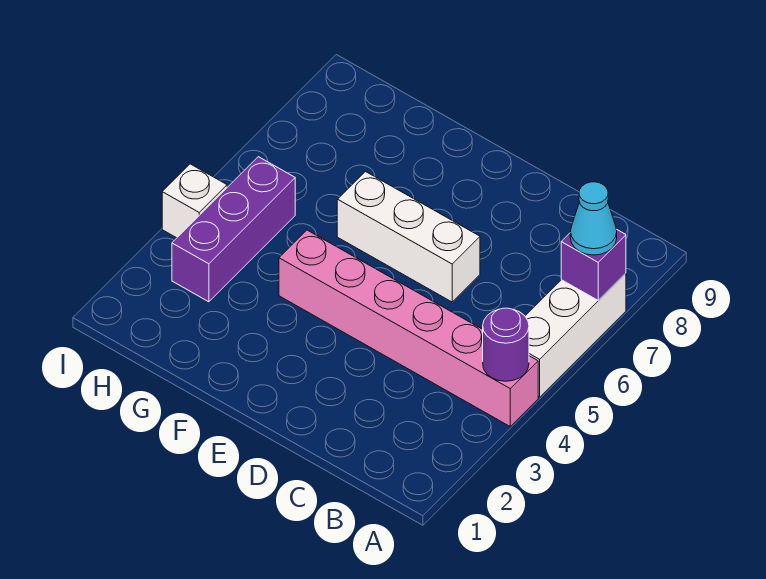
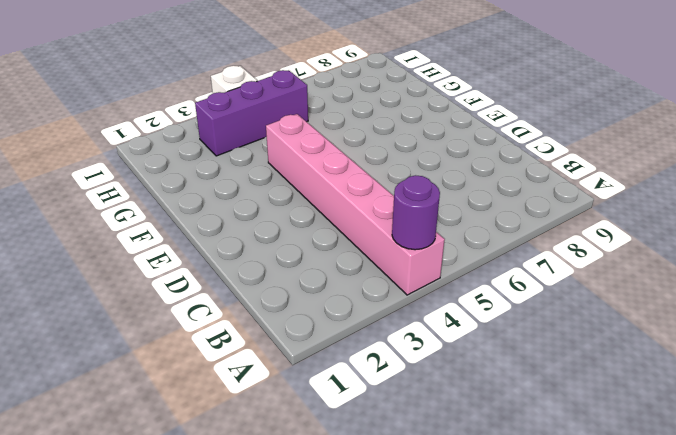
none -> white 1x3 brick [525,273,626,397]
none -> white 1x3 brick [337,172,480,302]

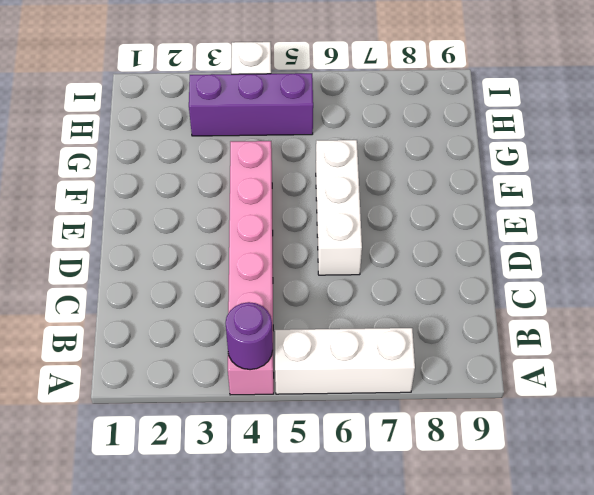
none -> purple 1x1 brick [561,229,626,300]
none -> cyan 1x1 cone [570,182,617,255]

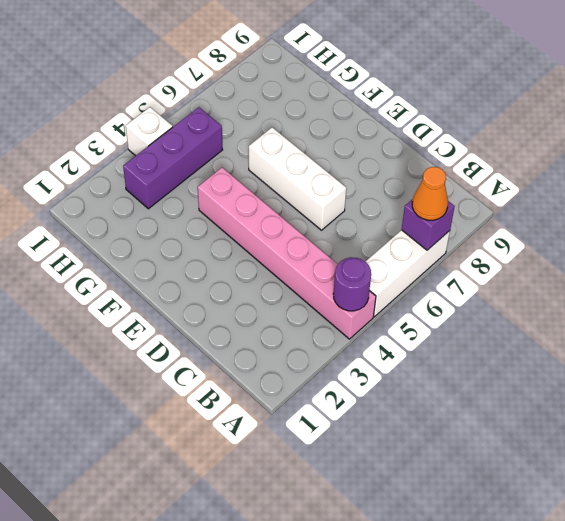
orange 1x1 cone [412,167,448,220] -> cyan 1x1 cone [570,182,617,255]

